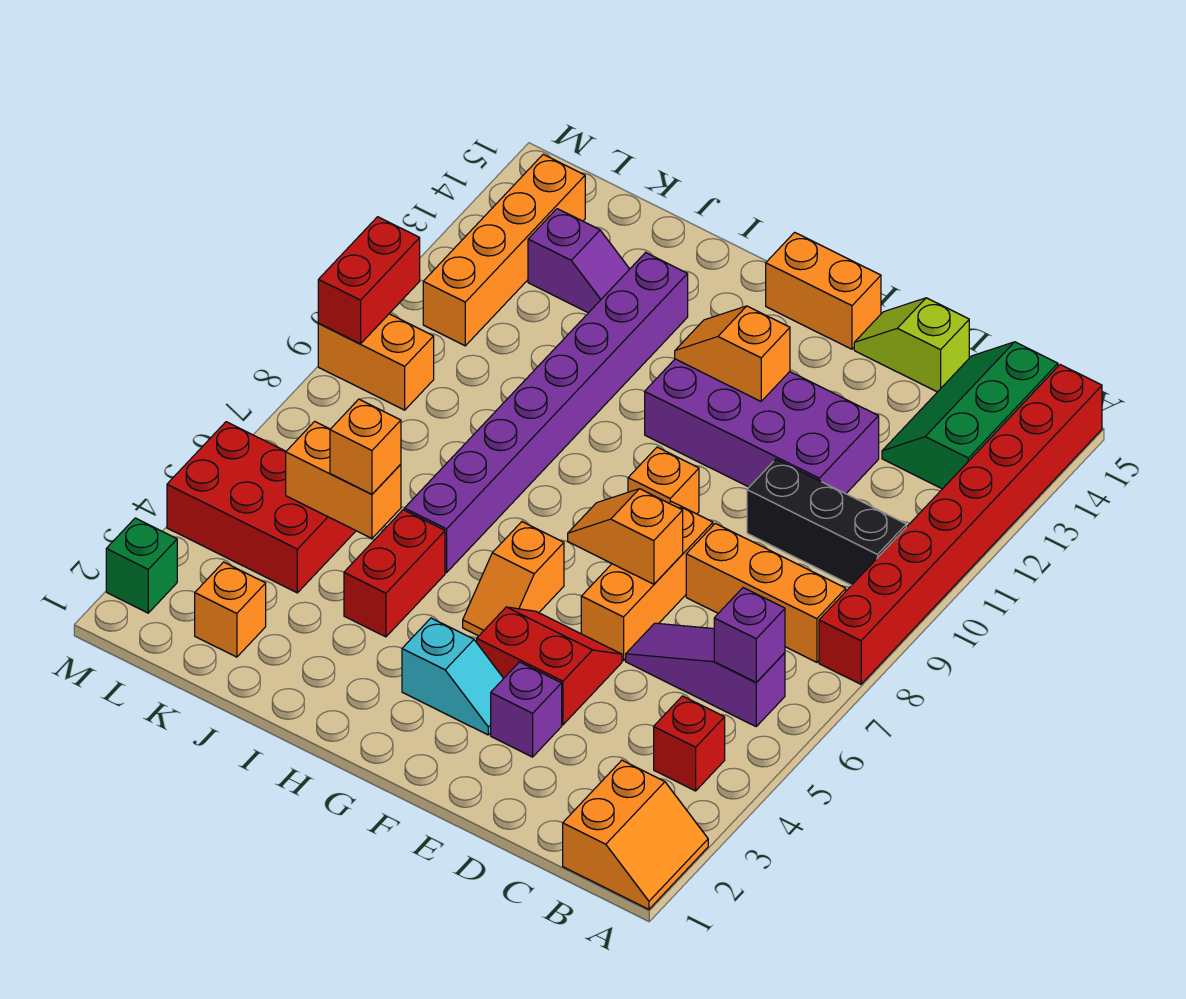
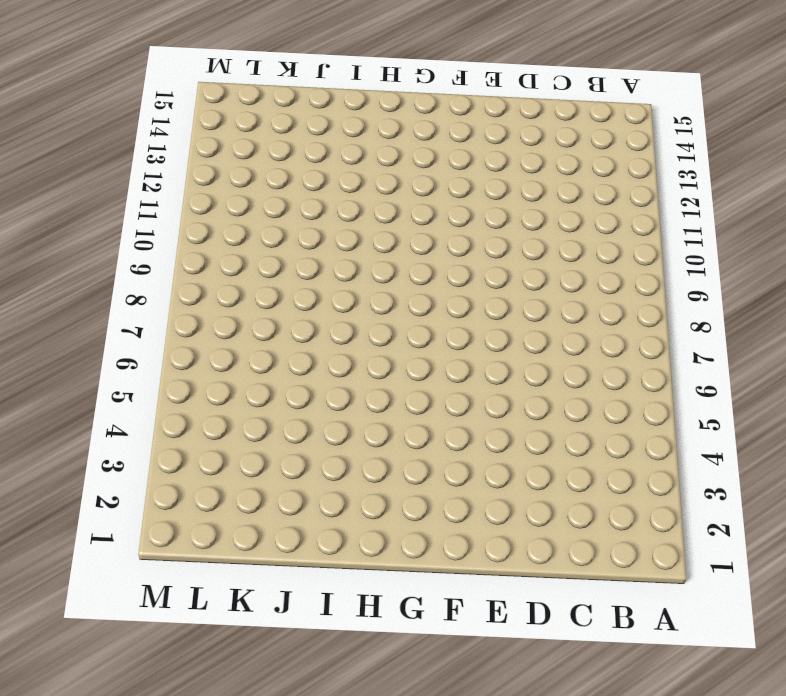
none -> orange 2x2 slope [563,760,708,909]
none -> red 1x8 brick [819,365,1102,684]
none -> red 1x1 brick [654,696,725,791]
none -> purple 1x3 slope [626,623,785,726]

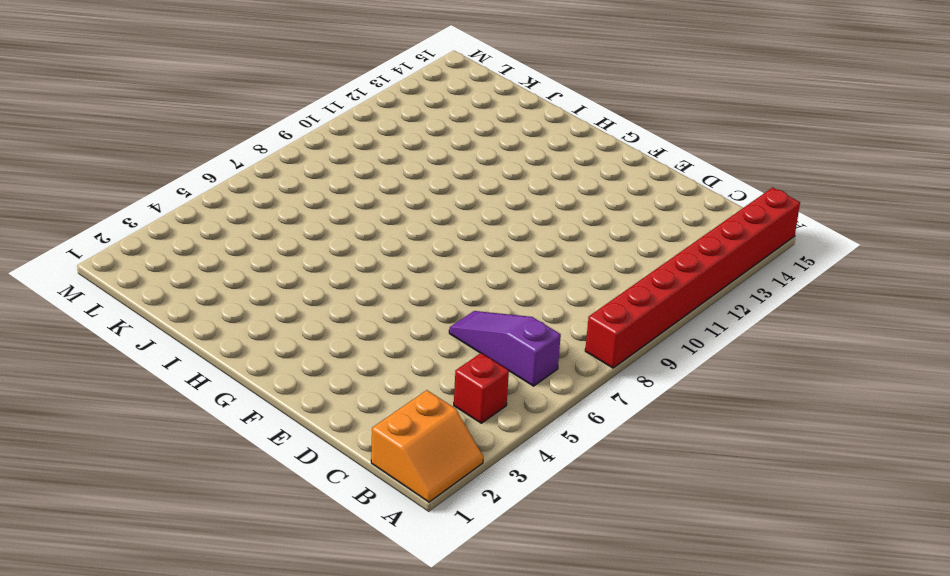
none -> orange 1x3 brick [686,523,846,662]
none -> black 1x3 brick [747,459,906,585]
none -> green 2x3 slope [882,342,1058,489]
none -> purple 2x4 brick [645,359,879,494]

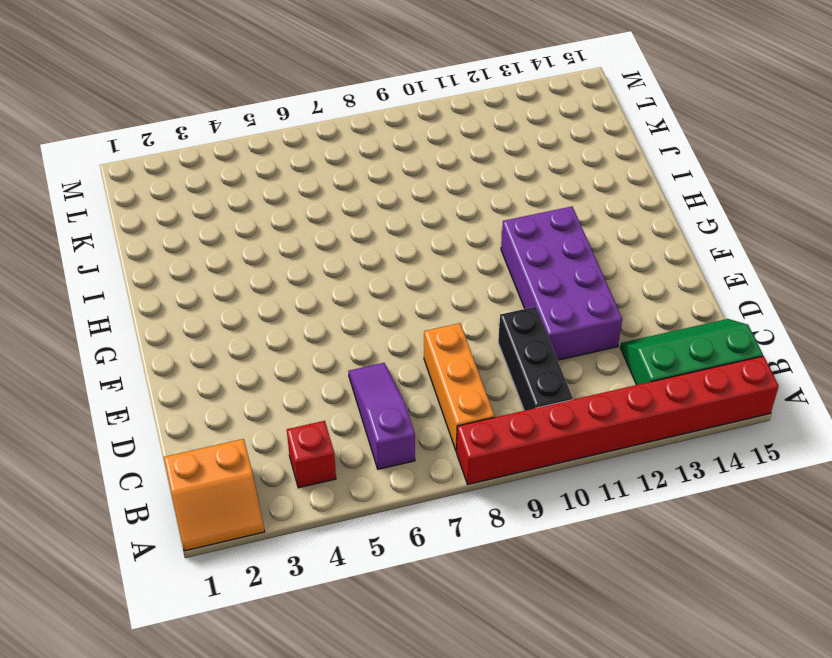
none -> lime 1x2 slope [854,298,969,392]
none -> purple 1x1 brick [491,662,562,757]
none -> red 2x2 slope [477,607,622,725]
none -> orange 1x3 brick [581,502,713,661]

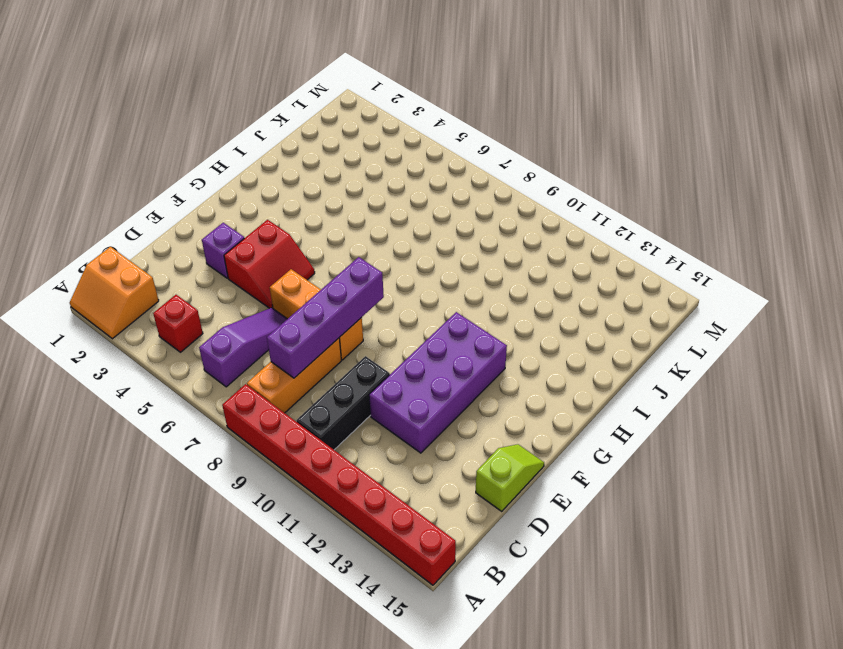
purple 1x4 brick [267,257,384,378] -> none
none -> green 2x3 slope [882,342,1058,489]
none -> cyan 1x2 slope [402,618,504,735]
none -> orange 1x1 brick [628,447,699,514]
none -> orange 1x2 brick [766,232,881,349]

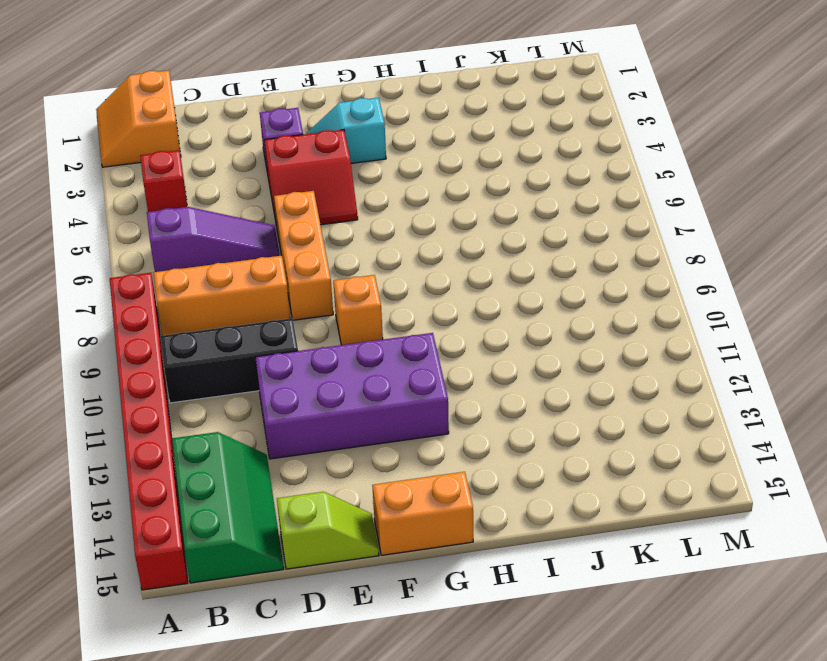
none -> orange 1x2 slope [463,522,564,636]
none -> red 1x2 brick [344,510,445,637]
none -> purple 1x8 brick [404,253,688,573]
none -> purple 1x2 slope [528,209,629,313]

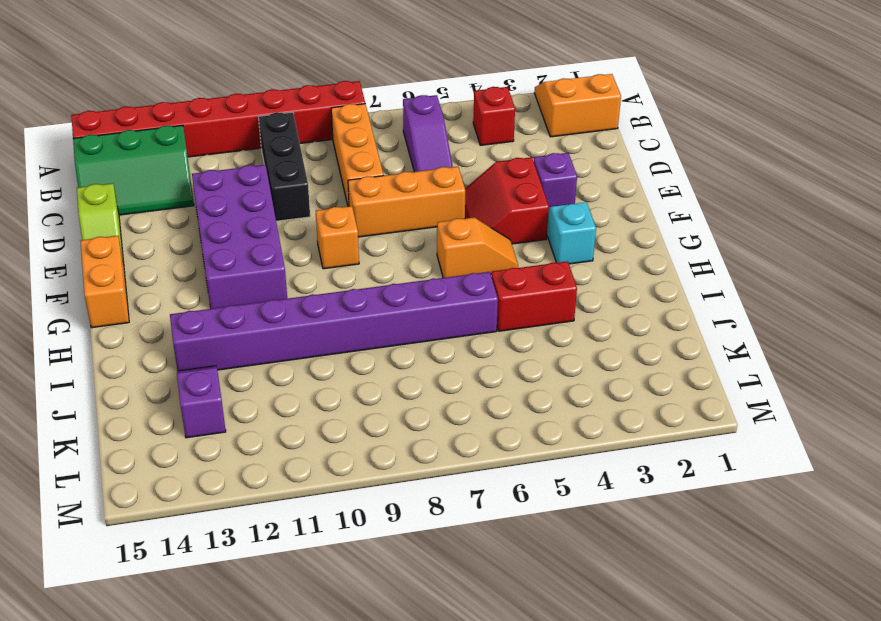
none -> orange 1x1 brick [195,562,266,657]
none -> red 2x3 brick [167,422,356,593]
none -> orange 1x2 brick [318,314,434,410]
none -> orange 1x4 brick [423,155,585,346]

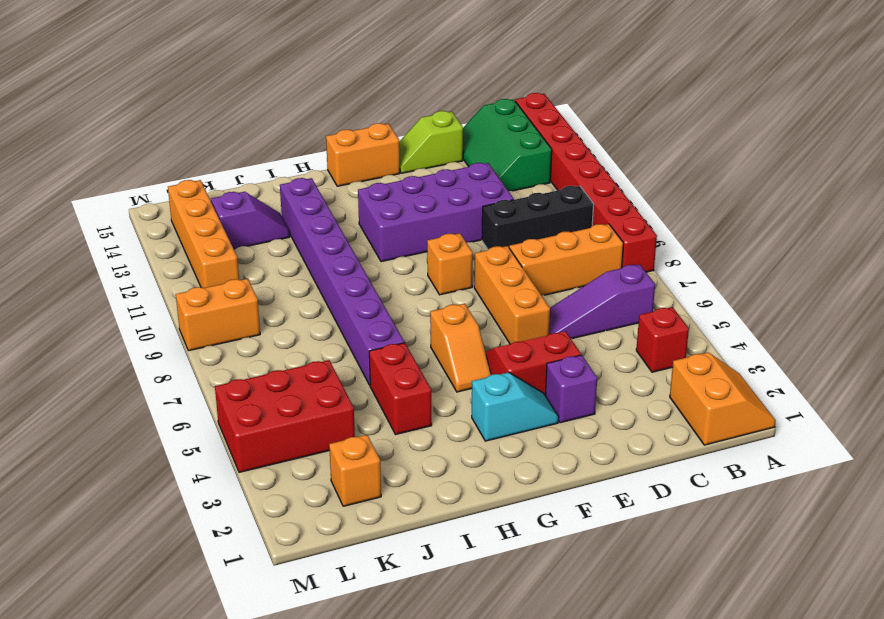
none -> green 1x1 brick [106,518,177,613]
none -> purple 1x1 brick [714,588,785,682]
none -> orange 1x2 slope [568,489,683,584]
none -> orange 1x2 slope [675,306,790,401]

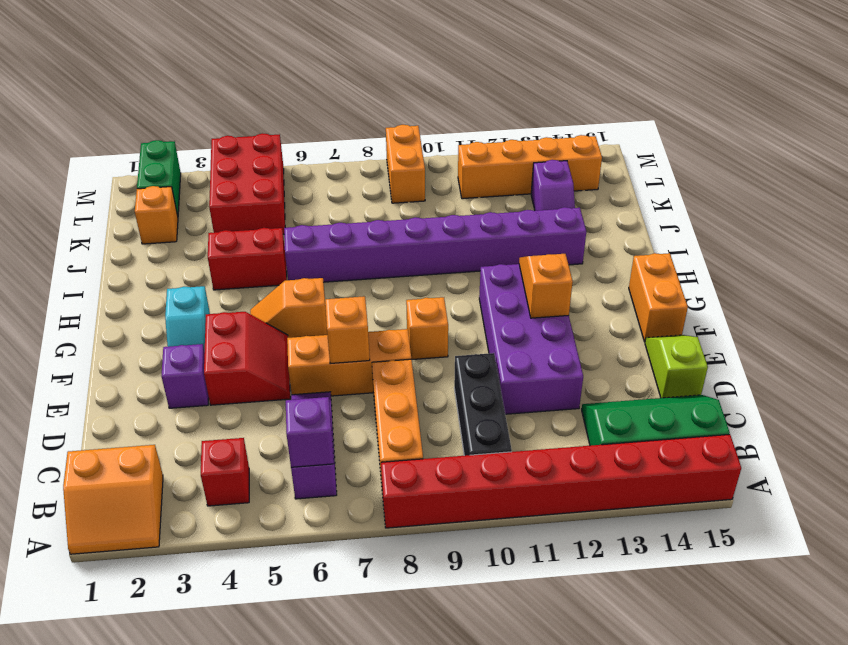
green 1x2 brick [137,140,181,216] -> green 1x1 brick [106,518,177,613]
none -> orange 1x2 brick [286,421,401,538]
none -> red 1x2 brick [318,217,420,344]
none -> orange 1x1 brick [330,399,401,494]

